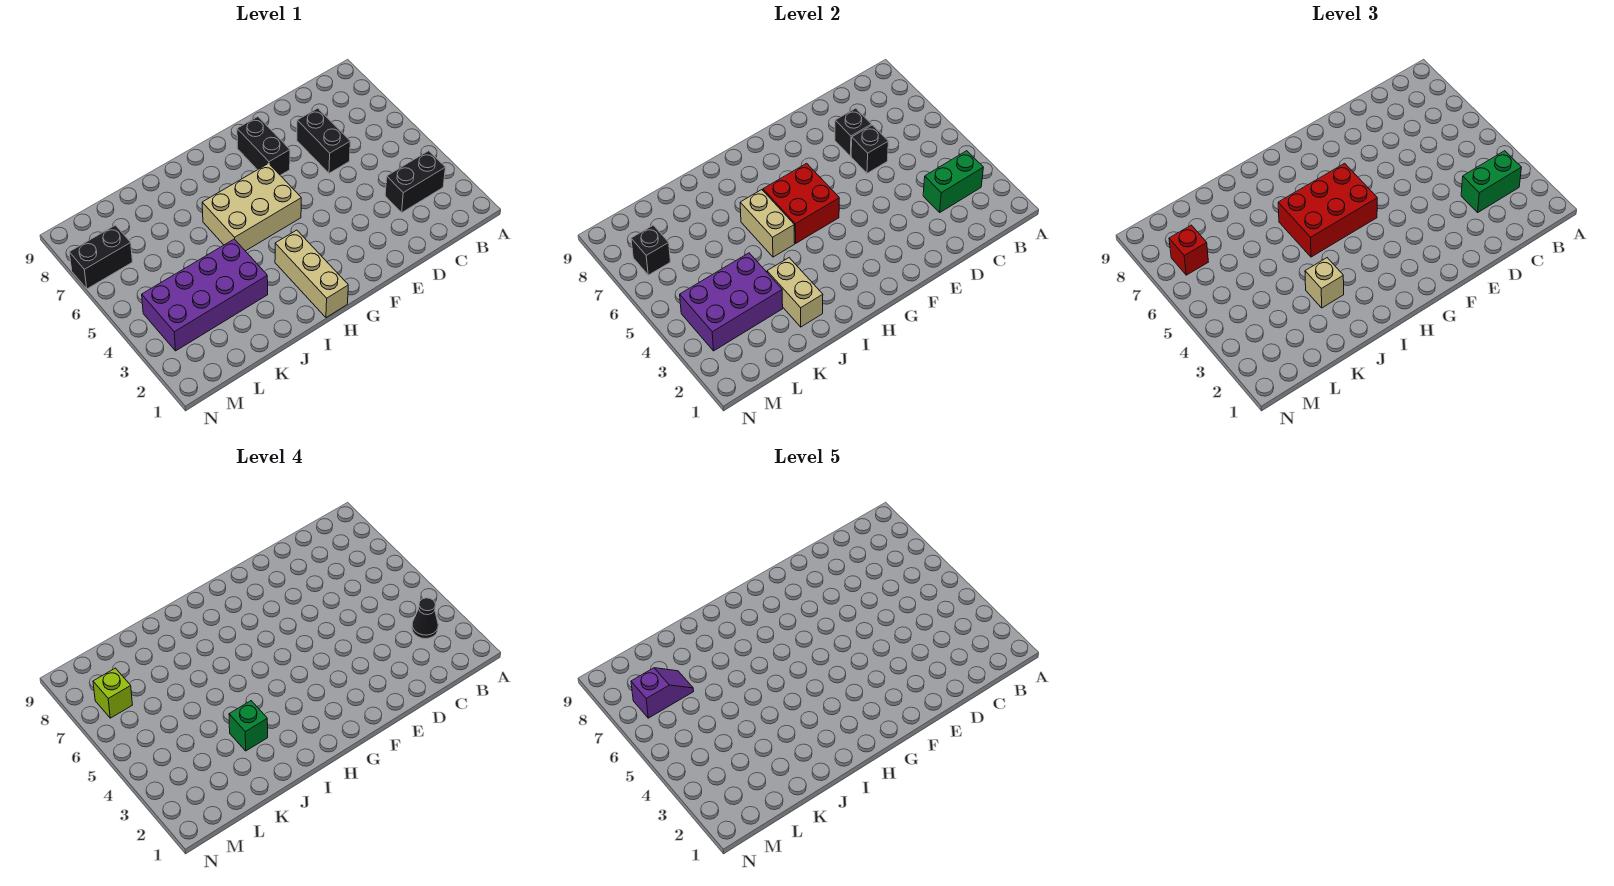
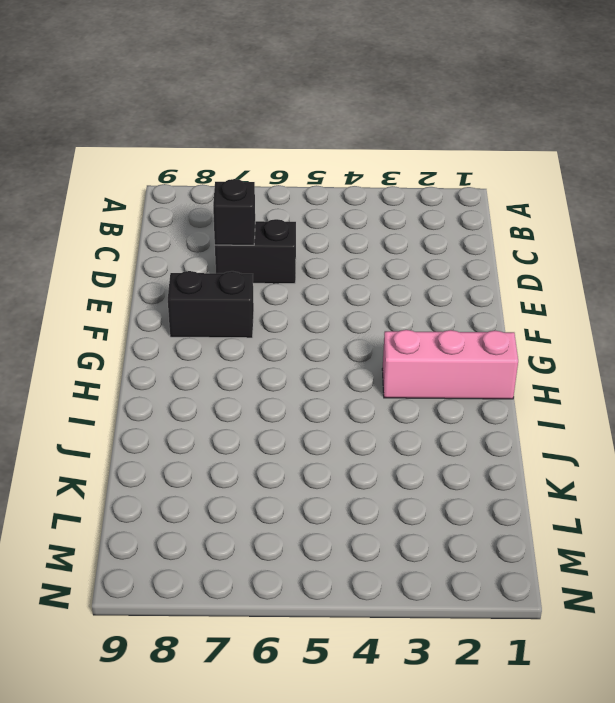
pink 1x3 brick [382,330,518,399] -> tan 1x3 brick [275,230,348,318]
none -> black 1x2 brick [385,151,445,212]
none -> tan 2x3 brick [202,163,301,251]
none -> purple 2x4 brick [142,239,268,351]

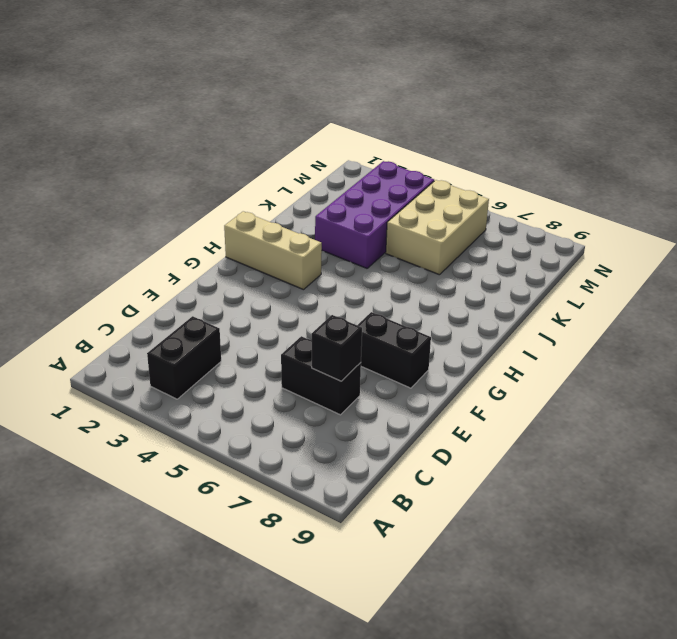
tan 2x3 brick [386,180,489,275] -> tan 2x3 brick moved to [202,163,301,251]
none -> black 1x2 brick [69,225,132,289]
none -> green 1x2 brick [923,151,983,212]
none -> black 1x1 brick [851,125,888,173]

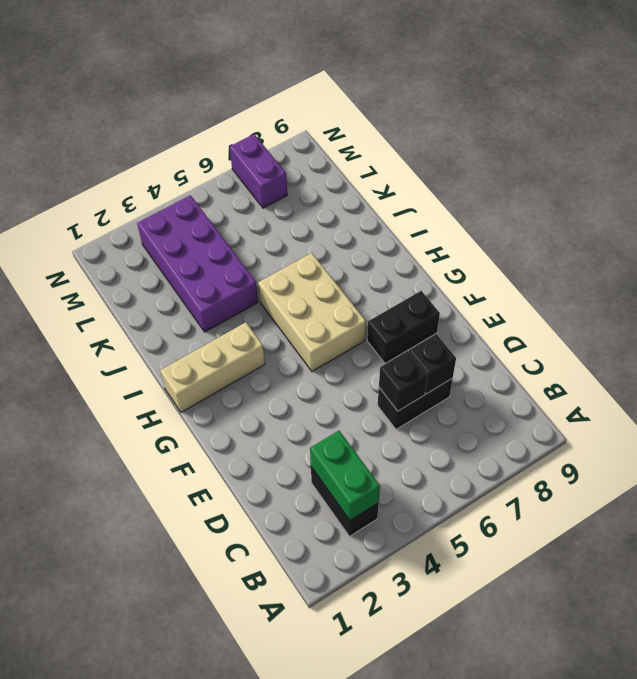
purple 1x2 brick [230,134,287,208] -> black 1x2 brick [69,225,132,289]
none -> red 2x2 brick [763,163,839,243]
none -> tan 1x2 brick [740,190,795,257]
none -> tan 1x2 brick [767,258,823,327]

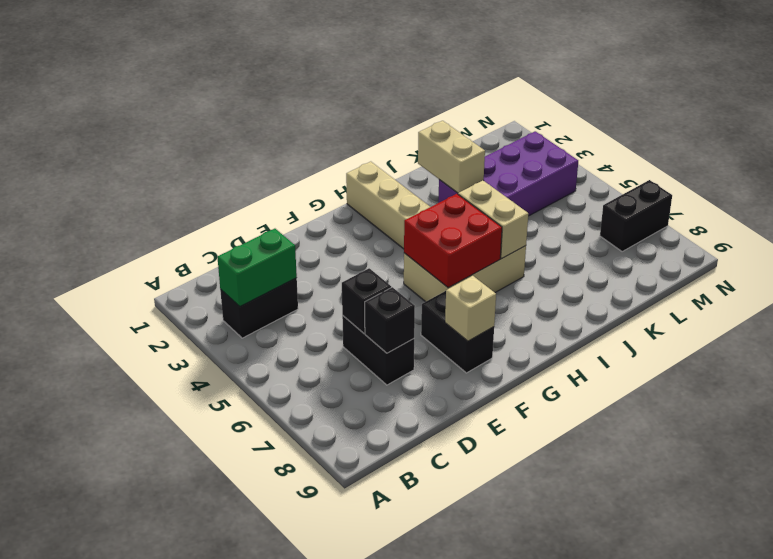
tan 1x1 brick [445,276,496,341] -> tan 1x1 brick moved to [1305,258,1344,308]
none -> purple 2x3 brick [680,253,783,351]
none -> black 1x1 brick [631,225,670,275]
none -> green 1x2 brick [1461,151,1521,212]

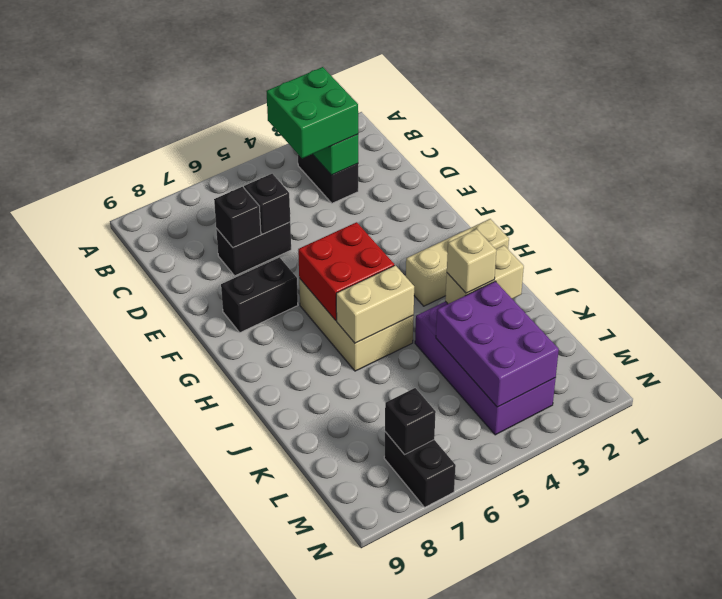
green 2x2 brick [266,67,358,158] -> green 1x2 brick [1461,151,1521,212]
none -> red 2x3 brick [1278,163,1377,257]
none -> red 1x1 brick [1169,225,1208,275]
none -> black 1x1 cone [412,598,438,639]

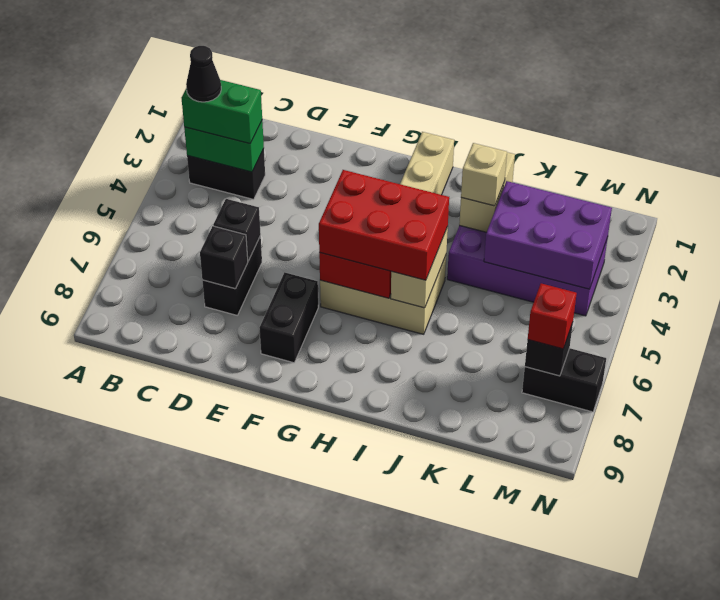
none -> green 1x1 brick [229,701,268,751]
none -> lime 1x1 brick [93,668,132,718]
none -> purple 1x2 slope [631,668,694,718]

